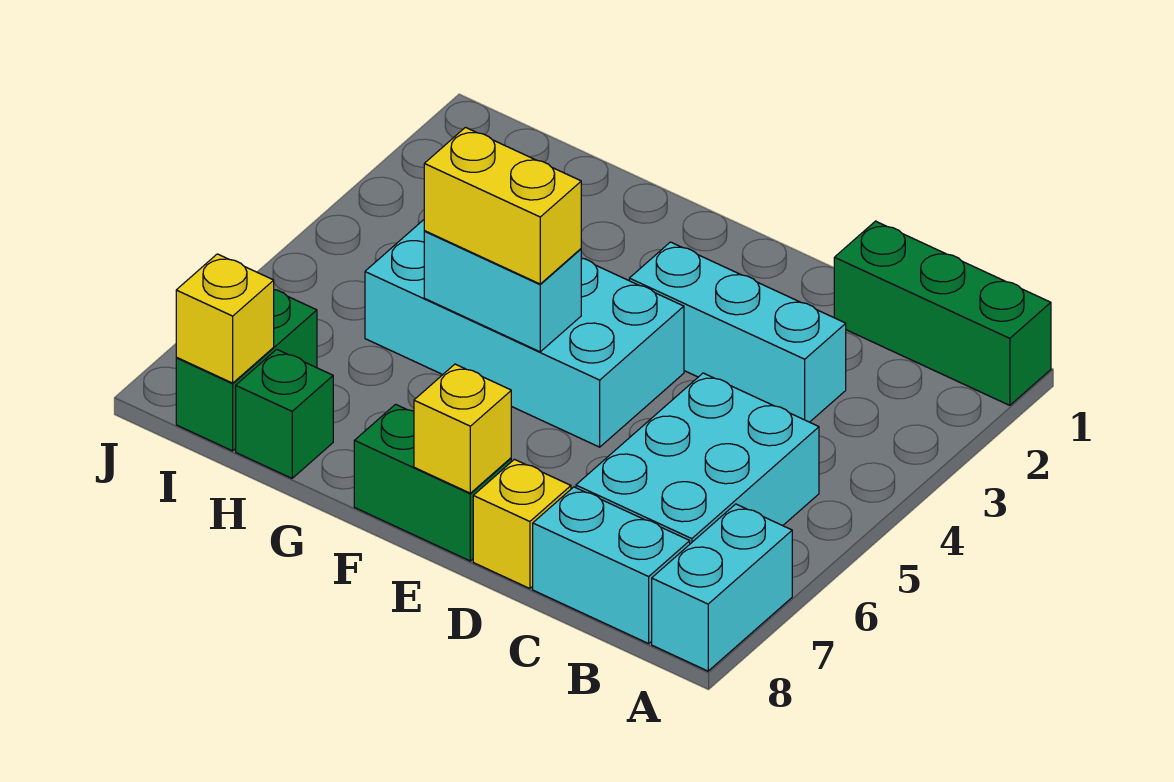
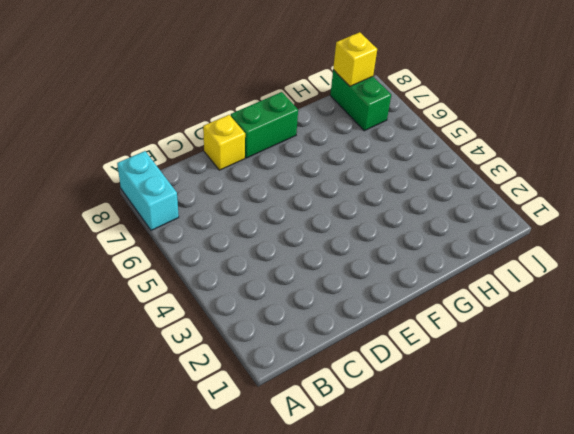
none -> green 1x3 brick [834,221,1051,405]
none -> cyan 2x3 brick [576,373,819,544]
none -> cyan 1x2 brick [533,487,690,644]

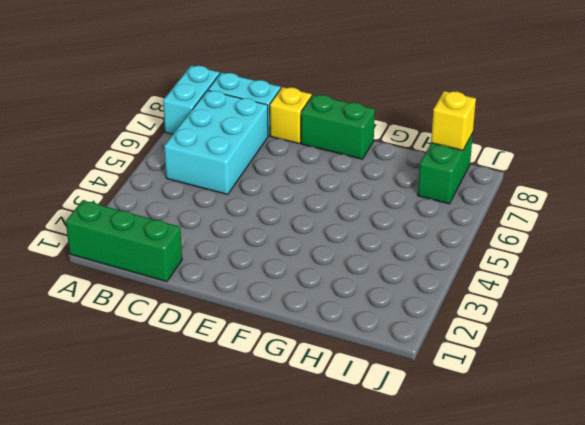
none -> cyan 1x3 brick [629,242,846,422]
none -> cyan 2x4 brick [365,220,684,447]
none -> green 1x1 brick [236,349,333,478]

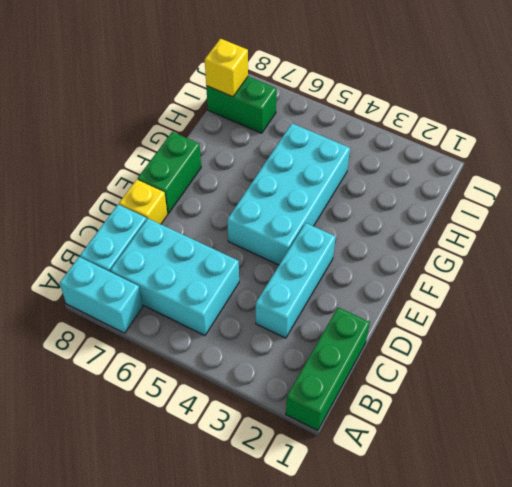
none -> green 1x1 brick [236,349,333,478]
none -> yellow 1x1 brick [414,364,511,493]
none -> cyan 1x2 brick [424,231,581,352]

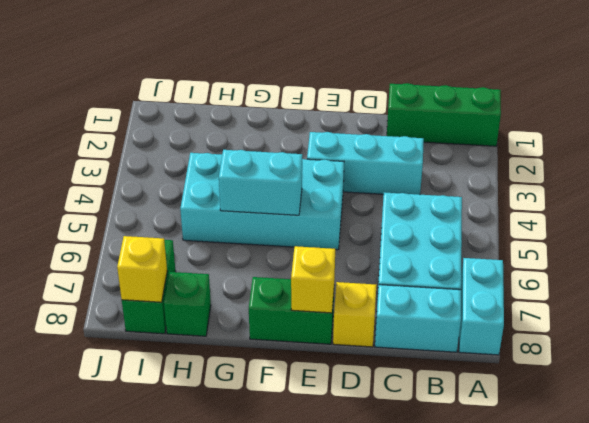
none -> yellow 1x2 brick [424,127,581,284]

